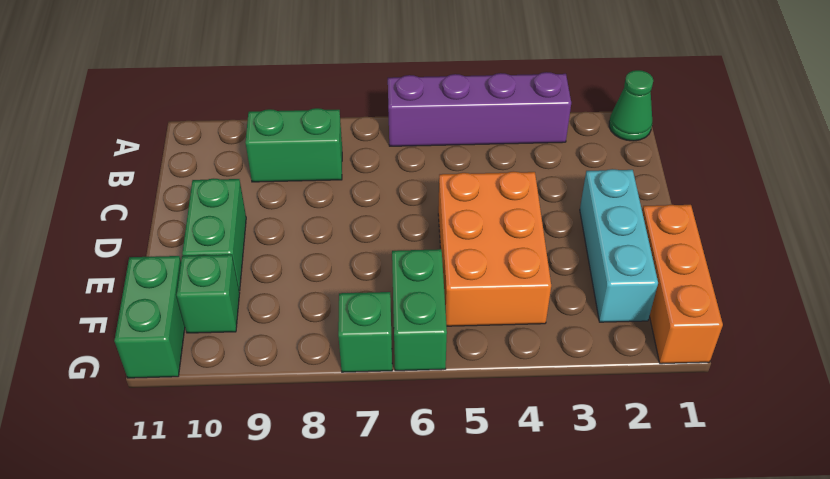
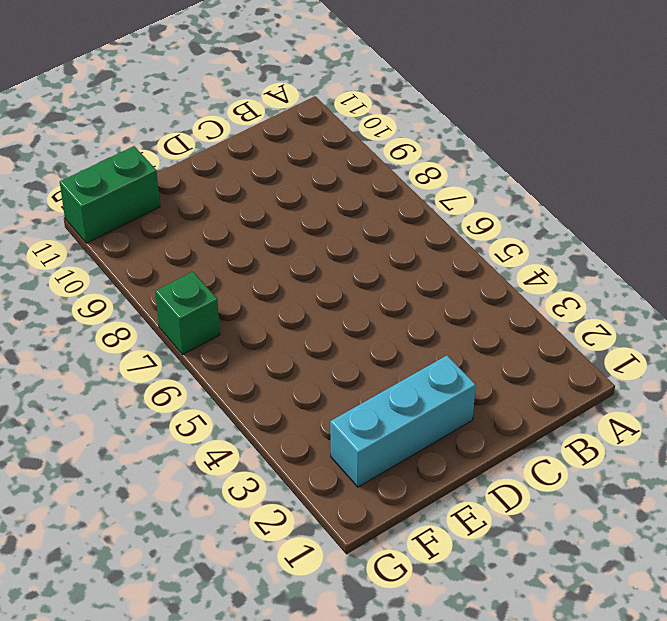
none -> green 1x1 cone [609,70,653,141]
none -> purple 1x4 brick [388,72,571,146]

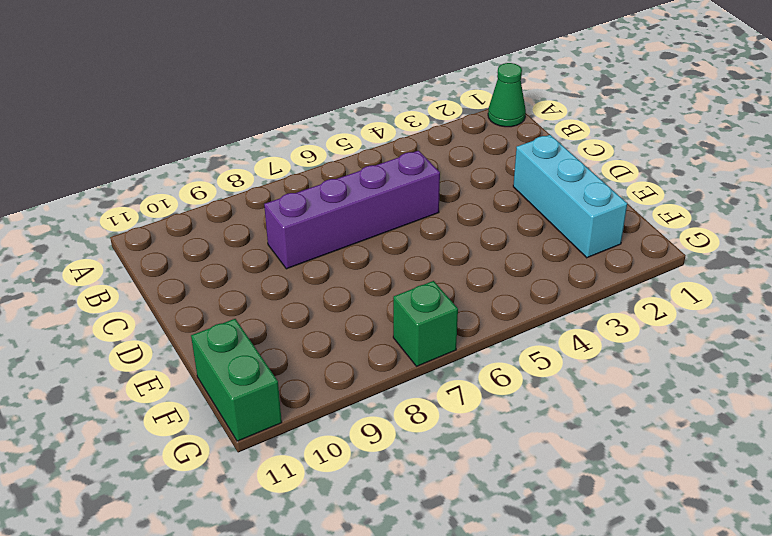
purple 1x4 brick [264,151,440,269] -> purple 1x4 brick moved to [388,72,571,146]
none -> green 1x2 brick [245,108,342,182]
none -> orange 2x3 brick [438,171,551,326]

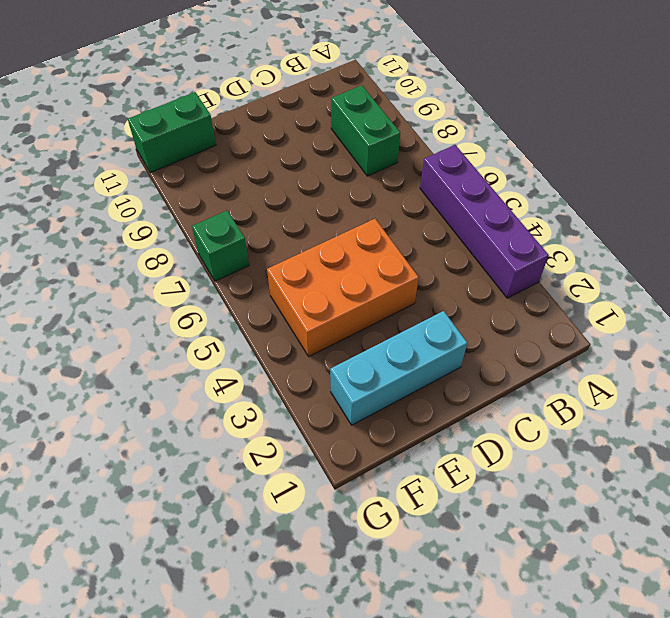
none -> green 1x1 cone [609,70,653,141]
none -> green 1x2 brick [182,179,246,291]

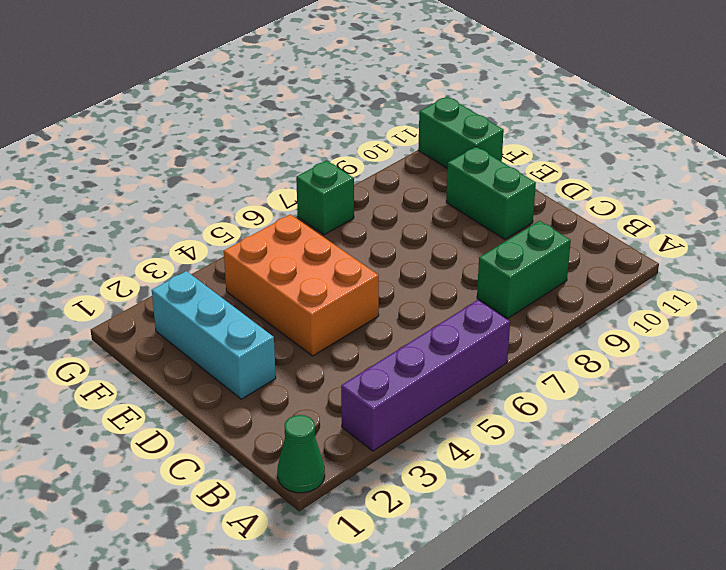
none -> orange 1x3 brick [642,205,723,364]
none -> green 1x2 brick [392,249,447,371]

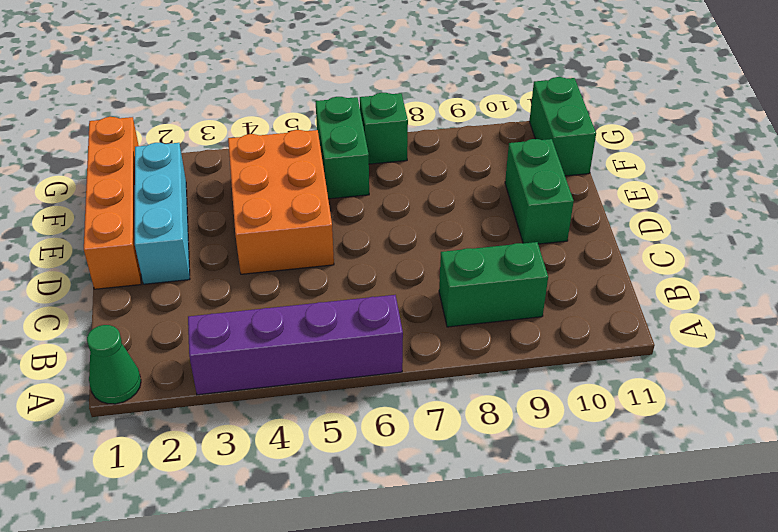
orange 1x4 brick [84,117,141,289] -> orange 1x3 brick [642,205,723,364]
none -> green 1x1 brick [177,255,240,333]

